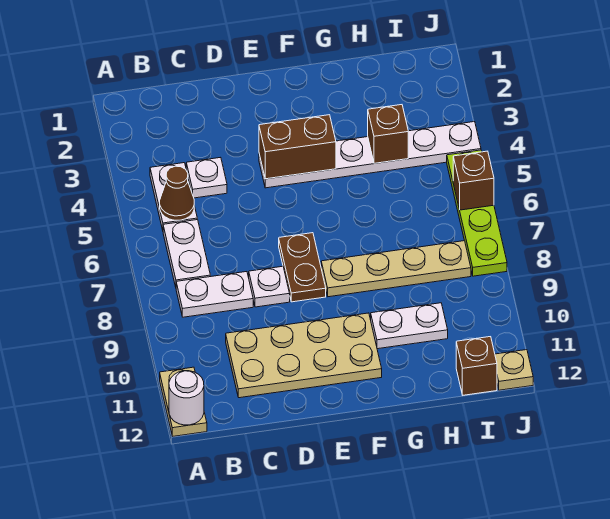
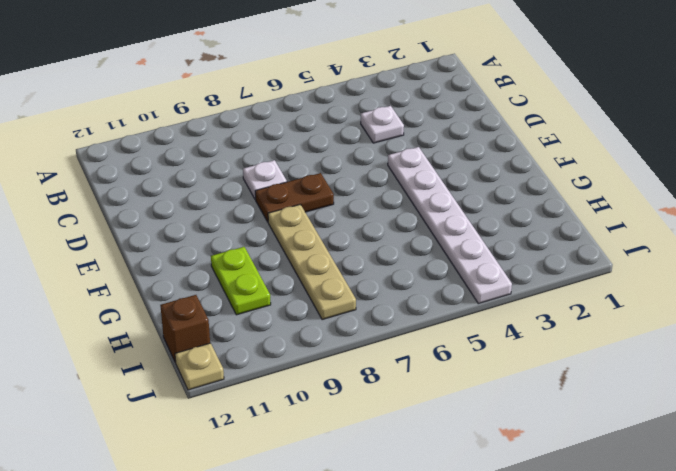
lime 1x2 plate [211,247,271,315] -> white 1x2 plate [371,303,448,349]
none -> tan 1x2 plate [160,367,207,436]
none -> white 1x2 plate [150,163,197,230]
none -> white 1x2 plate [163,220,210,287]

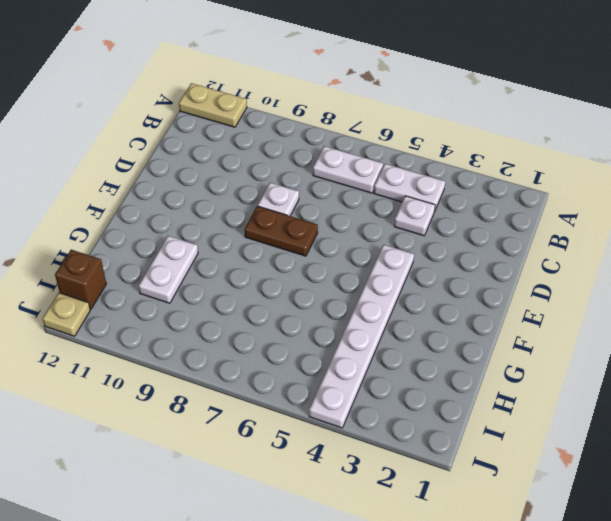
none -> white 1x2 plate [176,272,253,317]
none -> tan 2x4 plate [226,313,382,398]
none -> tan 1x4 plate [321,241,471,297]

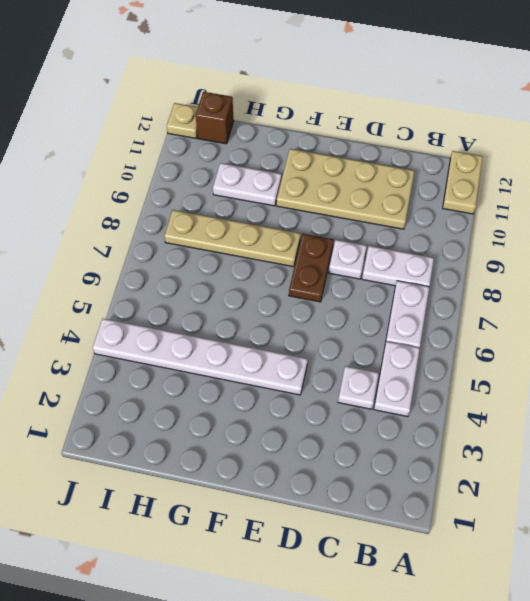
none -> lime 1x4 plate [447,150,507,276]
none -> white 1x1 round brick [169,371,204,425]
none -> brown 1x1 cone [160,166,194,220]

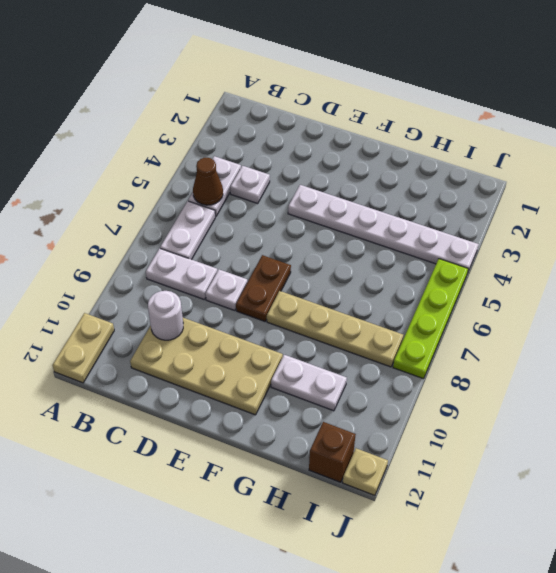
white 1x1 round brick [148,291,183,340] -> white 1x1 round brick moved to [169,371,204,425]
none -> brown 1x2 brick [259,115,336,179]
none -> brown 1x1 brick [368,105,408,163]
none -> brown 1x1 brick [453,151,494,210]

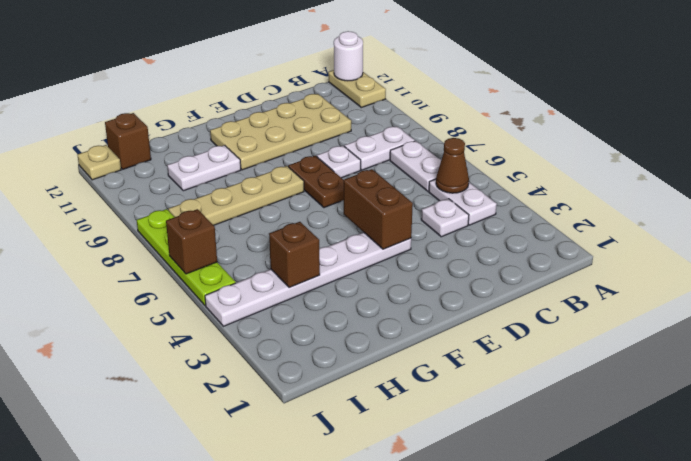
brown 1x2 brick [344,169,413,249] -> brown 1x2 brick turned to [259,115,336,179]

